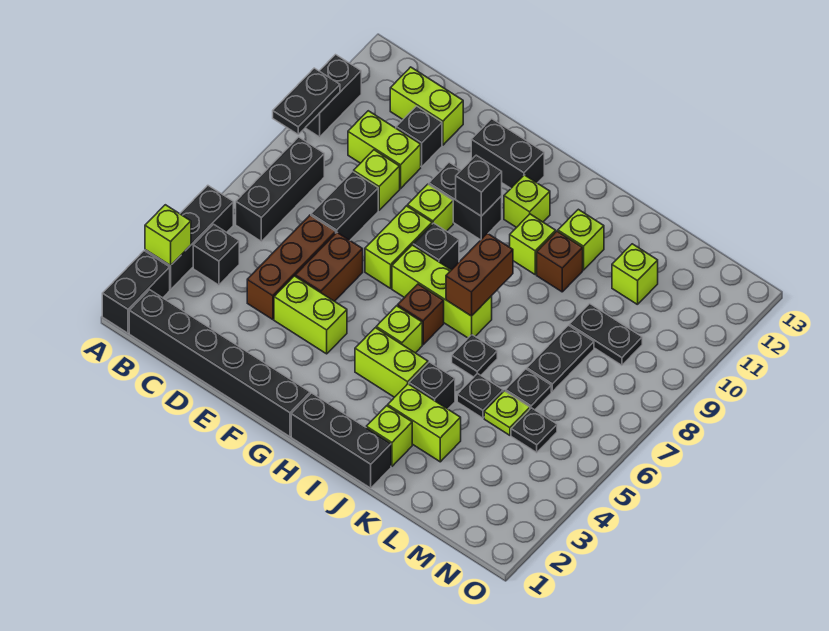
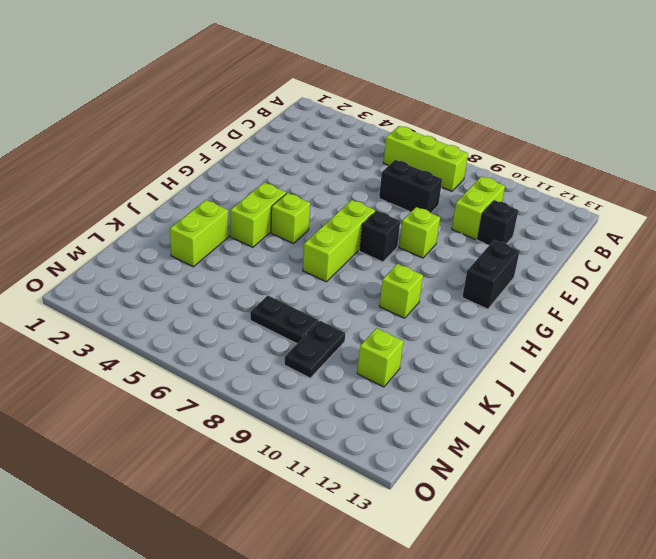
lime 1x3 brick [383,126,468,191] -> black 1x3 brick [236,137,324,241]
none -> black 1x2 brick [102,251,170,333]
none -> black 1x3 brick [145,185,233,290]
none -> black 1x2 brick [306,55,361,137]
none -> black 1x6 brick [129,290,310,437]

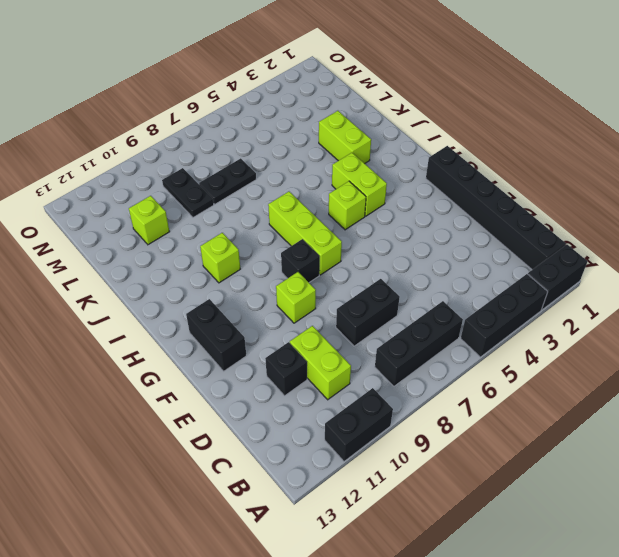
none -> black 1x1 brick [193,224,239,285]
none -> lime 1x2 brick [390,67,463,145]
none -> brown 1x3 brick [247,215,336,320]
none -> lime 1x1 brick [354,150,400,210]

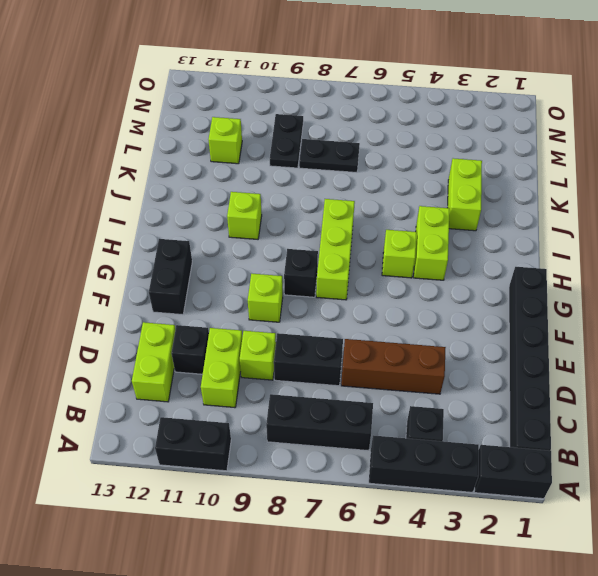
none -> lime 1x2 brick [274,276,347,354]
none -> brown 1x2 brick [295,233,363,301]
none -> lime 1x2 brick [365,206,432,288]
none -> black 1x2 brick [429,162,502,240]

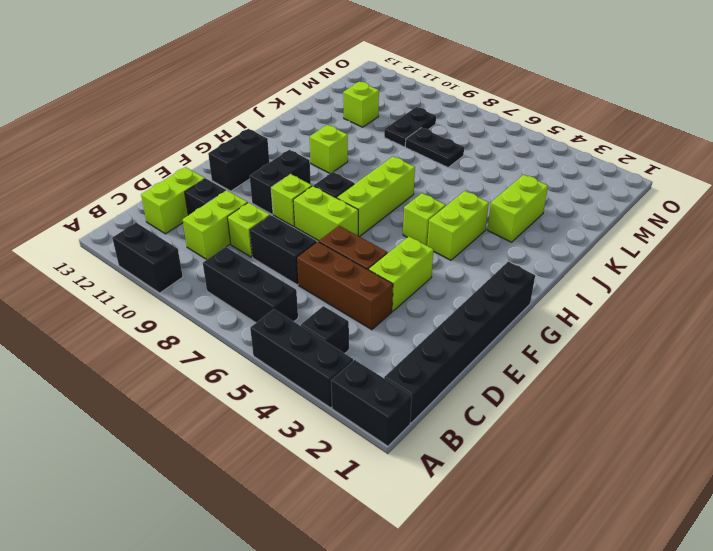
none -> black 1x3 brick [291,393,391,488]
none -> brown 1x1 brick [398,284,444,345]
none -> lime 1x1 brick [504,175,550,228]
none -> lime 1x1 brick [366,406,412,466]

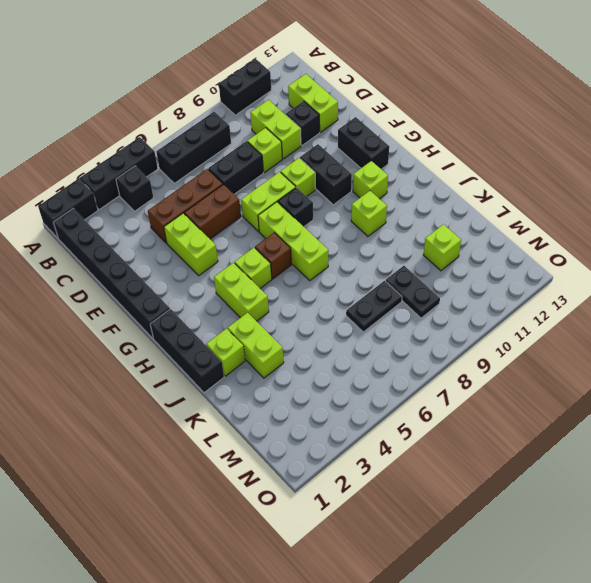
none -> black 1x1 brick [409,362,455,409]
none -> black 1x1 plate [452,335,497,377]
none -> brown 1x1 brick [537,231,583,292]
none -> lime 1x1 brick [558,209,604,270]

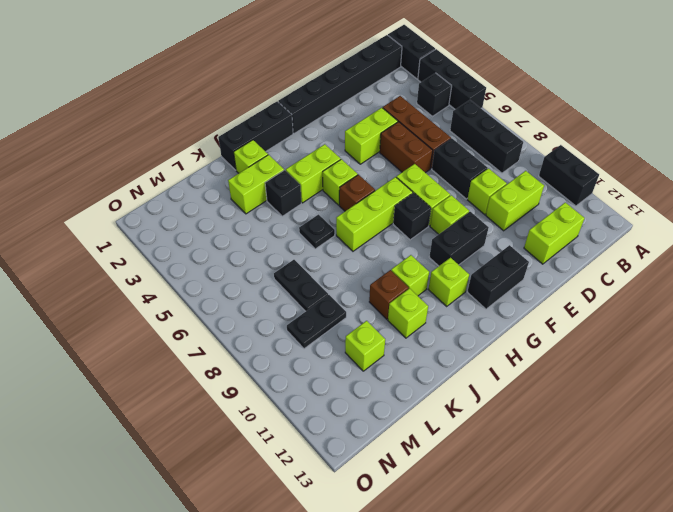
none -> black 1x1 brick [396,106,442,167]
none -> black 1x1 plate [457,373,503,418]
none -> lime 1x1 plate [484,391,530,435]
none -> black 1x1 plate [505,369,551,410]

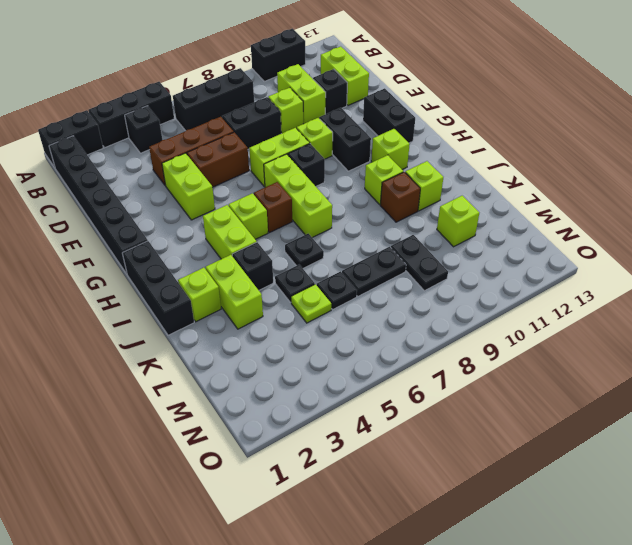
none -> black 1x1 plate [511,408,557,453]
none -> lime 1x1 brick [145,205,191,266]
none -> black 1x2 plate [273,68,340,134]
none -> black 1x1 brick [456,155,502,216]

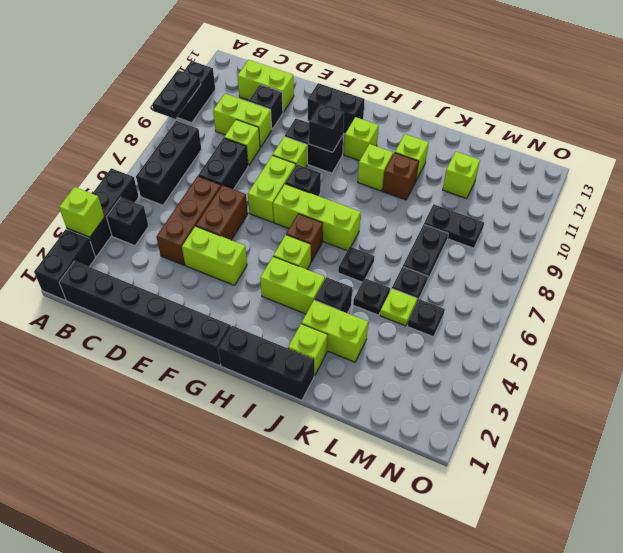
none -> brown 1x2 brick [446,233,513,316]

